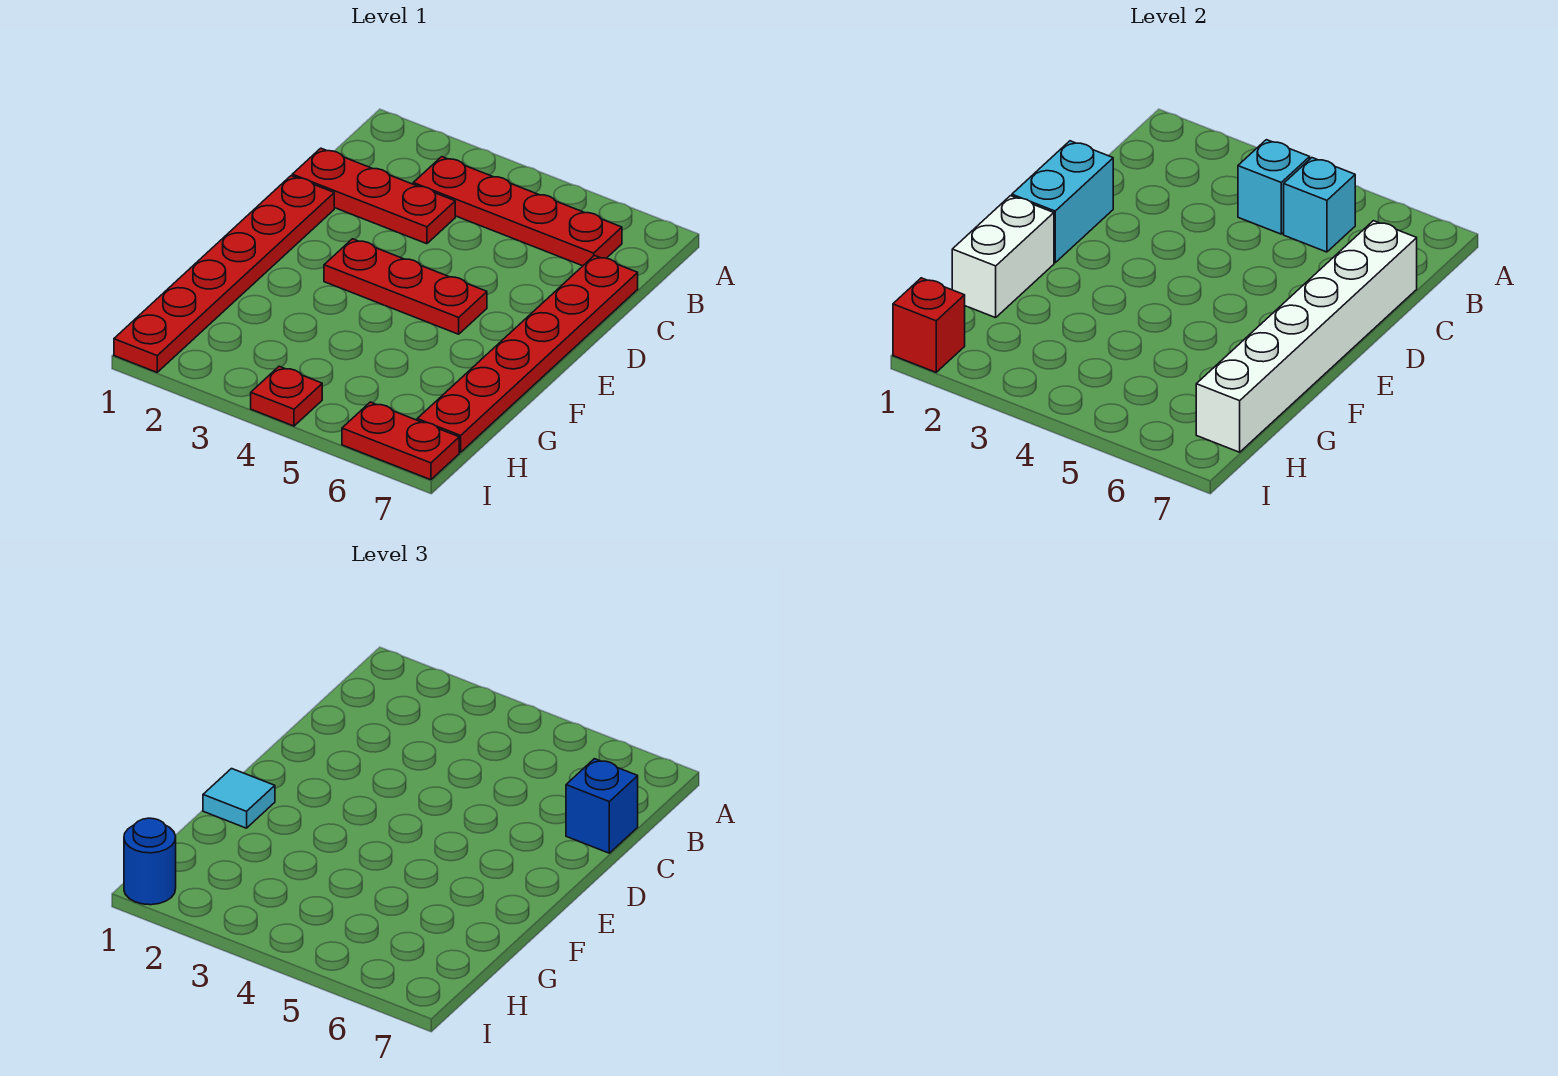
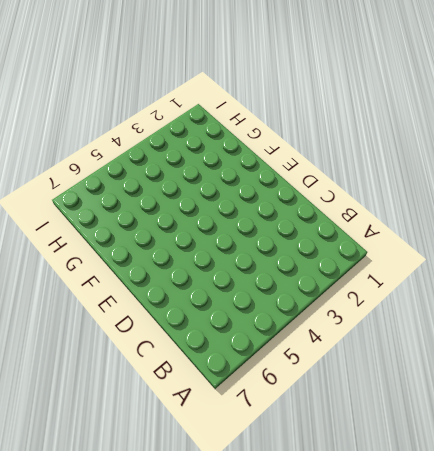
none -> red 1x4 plate [413,157,622,266]
none -> red 1x3 plate [292,148,455,244]
none -> red 1x6 plate [417,256,638,452]

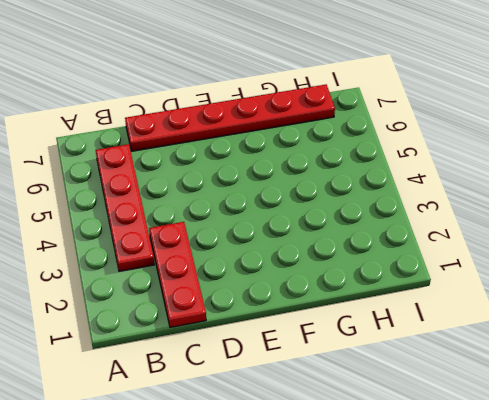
none -> red 1x6 plate [114,176,334,372]
none -> red 1x3 plate [324,239,487,334]
none -> red 1x1 plate [251,366,322,426]

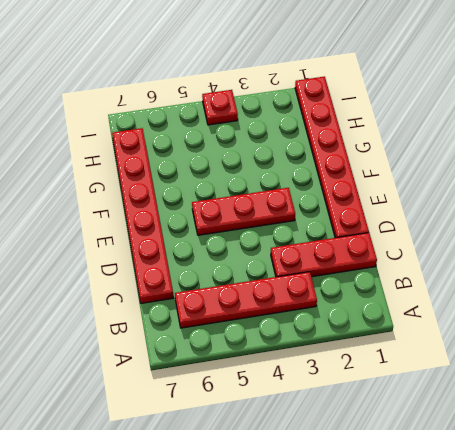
none -> red 1x2 plate [342,402,459,480]
none -> cyan 1x1 brick [1238,140,1310,234]
none -> cyan 1x1 brick [1284,158,1355,252]

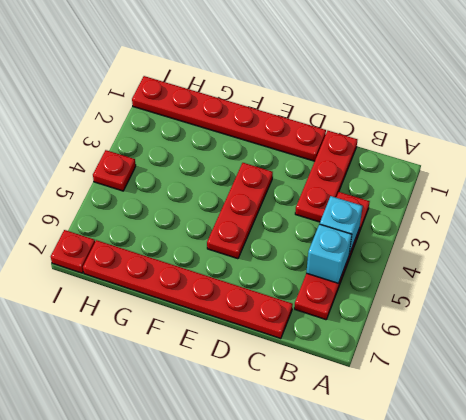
red 1x1 plate [51,230,95,273] -> red 1x2 plate [342,402,459,480]
none -> white 1x6 brick [1196,221,1417,452]
none -> cyan 1x2 brick [1012,141,1113,263]
none -> white 1x2 brick [952,196,1054,318]

